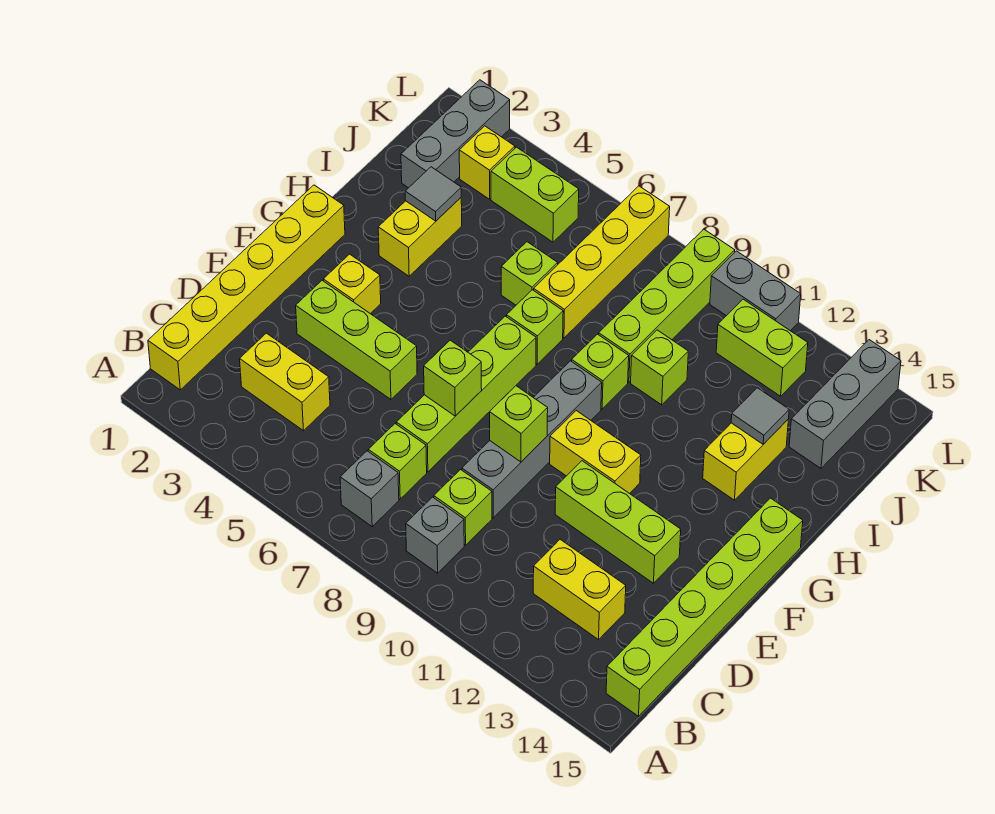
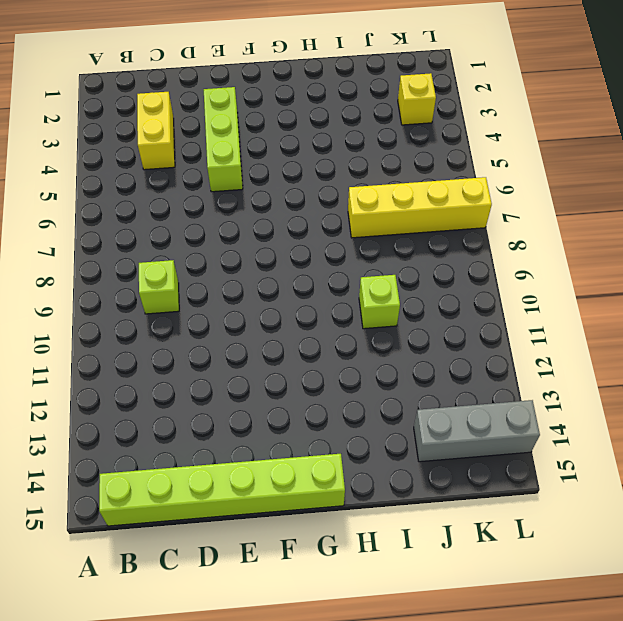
none -> yellow 1x6 brick [148,185,345,390]
none -> grey 1x1 brick [340,451,399,526]
none -> grey 1x1 brick [406,497,464,573]
none -> lime 1x1 brick [368,424,427,499]

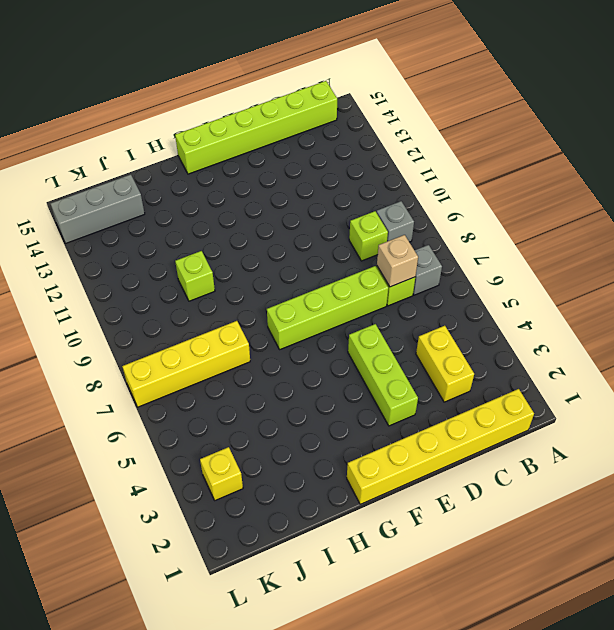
tan 1x1 brick [377,235,418,287] -> none
none -> yellow 1x2 brick [533,539,626,640]
none -> grey 1x4 brick [462,361,602,518]
none -> lime 1x3 brick [555,461,681,583]
none -> yellow 1x1 brick [323,254,381,314]

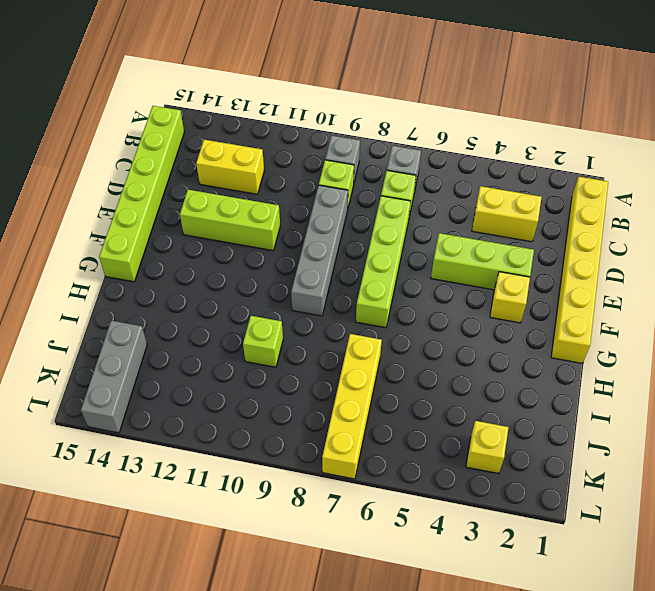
none -> yellow 1x2 brick [550,411,641,494]
none -> yellow 1x2 brick [378,198,462,276]
none -> lime 1x1 brick [507,290,563,364]
none -> lime 1x1 brick [572,334,629,409]

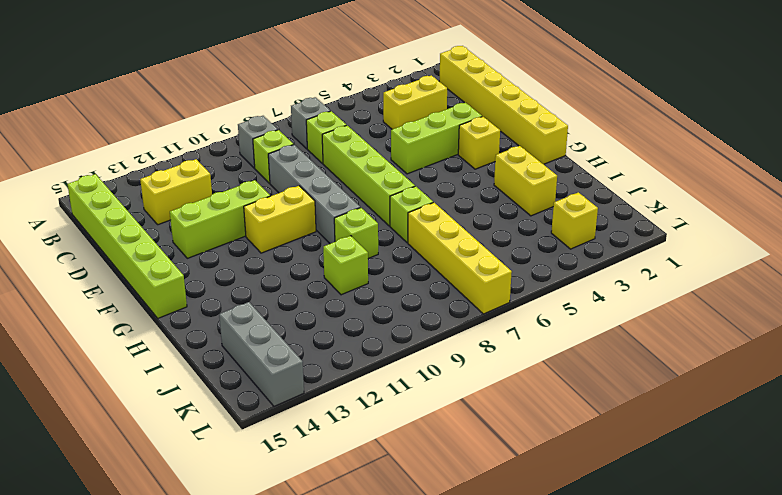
none -> yellow 1x2 brick [703,420,788,500]
none -> lime 1x1 brick [501,242,558,305]
none -> lime 1x4 brick [599,229,735,382]
none -> grey 1x3 brick [401,80,510,188]

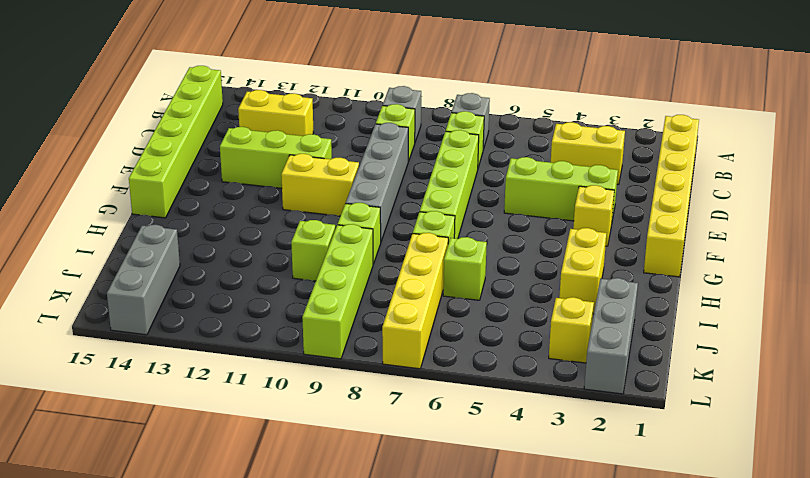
none -> yellow 1x2 brick [703,420,788,500]
none -> lime 1x2 brick [491,147,579,242]
none -> lime 1x2 brick [716,299,808,396]
none -> grey 1x2 brick [710,251,801,331]

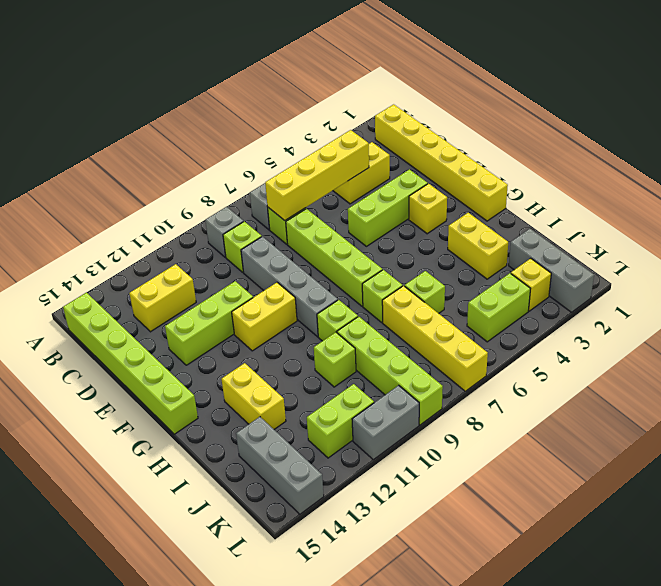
yellow 1x4 brick [265,130,369,220] -> none
none -> lime 1x1 brick [424,340,482,416]
none -> lime 1x1 brick [490,386,548,462]
none -> grey 1x1 tile [405,167,461,221]
none -> grey 1x1 tile [731,388,789,444]

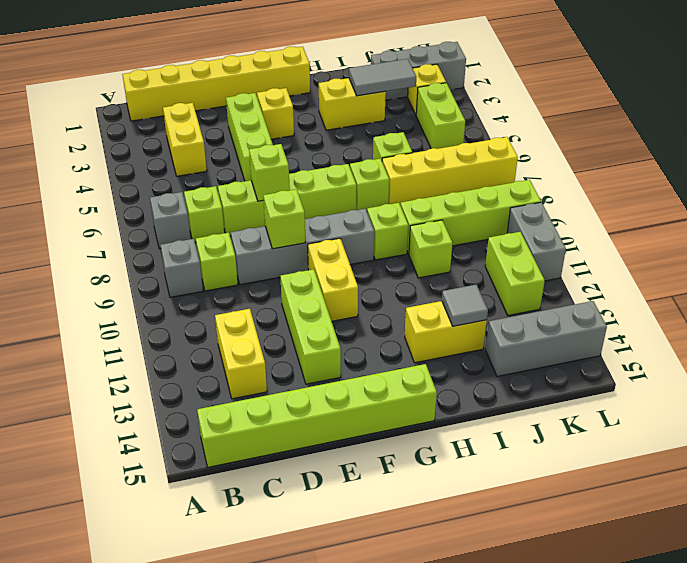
grey 1x2 tile [349,59,416,96] -> grey 1x1 tile [405,167,461,221]

